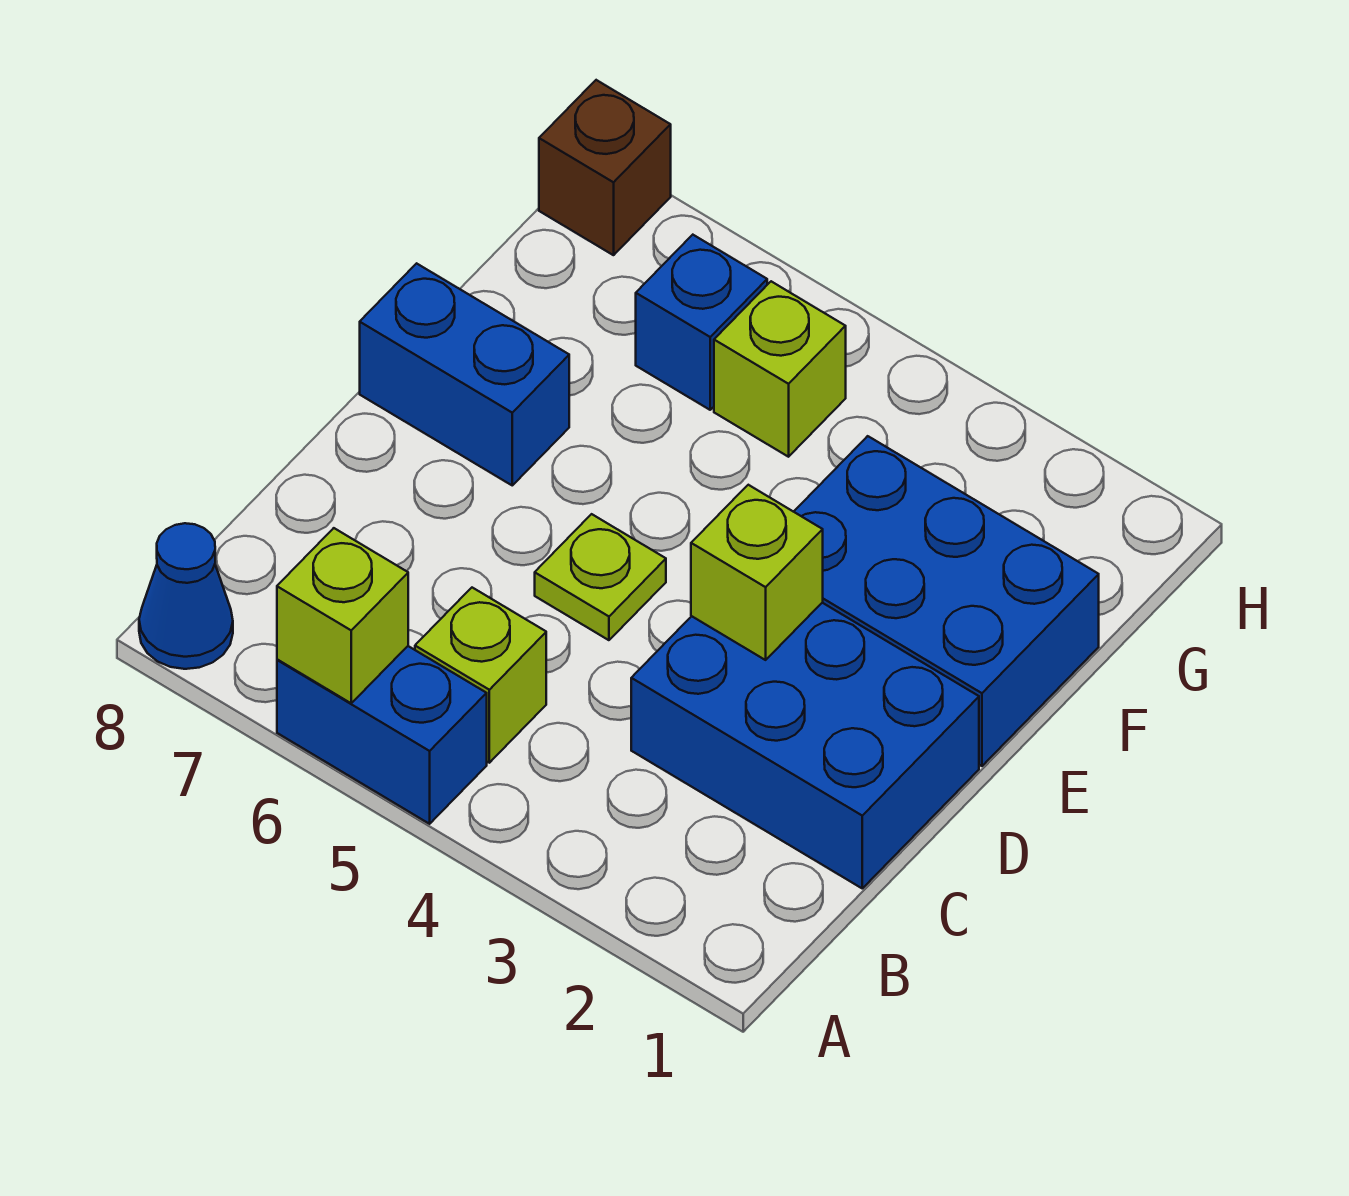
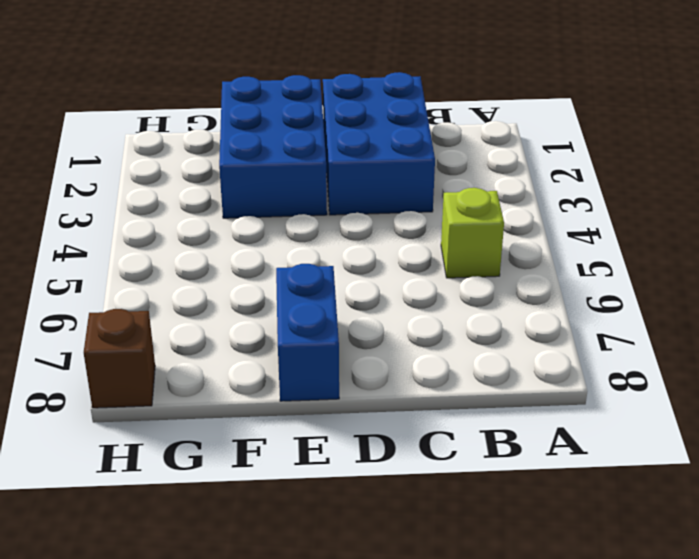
none -> blue 1x2 brick [277,646,487,824]
none -> blue 1x1 cone [139,523,233,669]
none -> lime 1x1 plate [535,514,666,640]

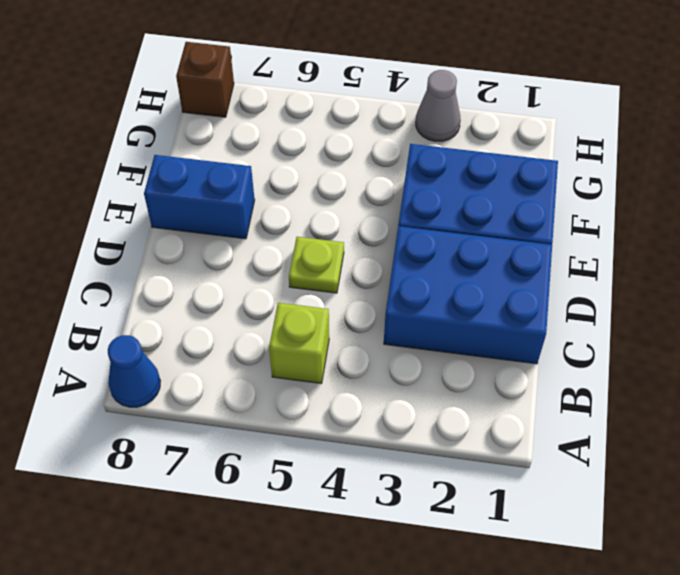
grey 1x1 cone [416,70,461,141] -> none
none -> blue 1x2 brick [277,646,487,824]
none -> lime 1x1 brick [714,281,846,457]
none -> blue 1x1 brick [636,235,767,410]

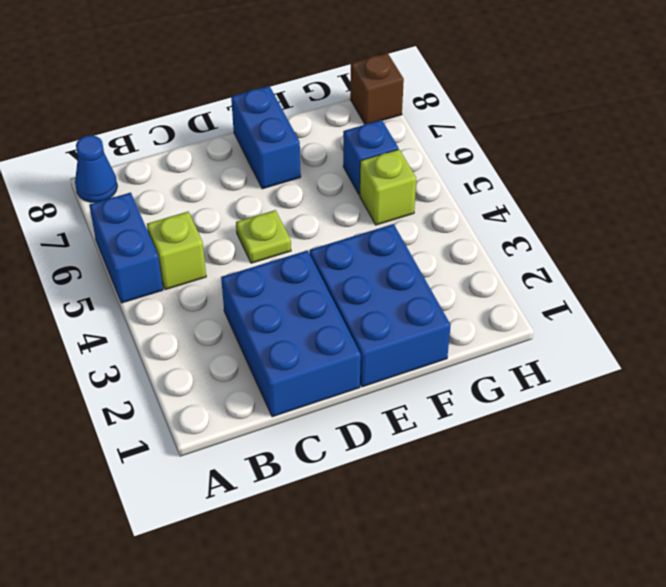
none -> lime 1x1 brick [277,528,408,703]
none -> lime 1x1 brick [691,485,823,660]

